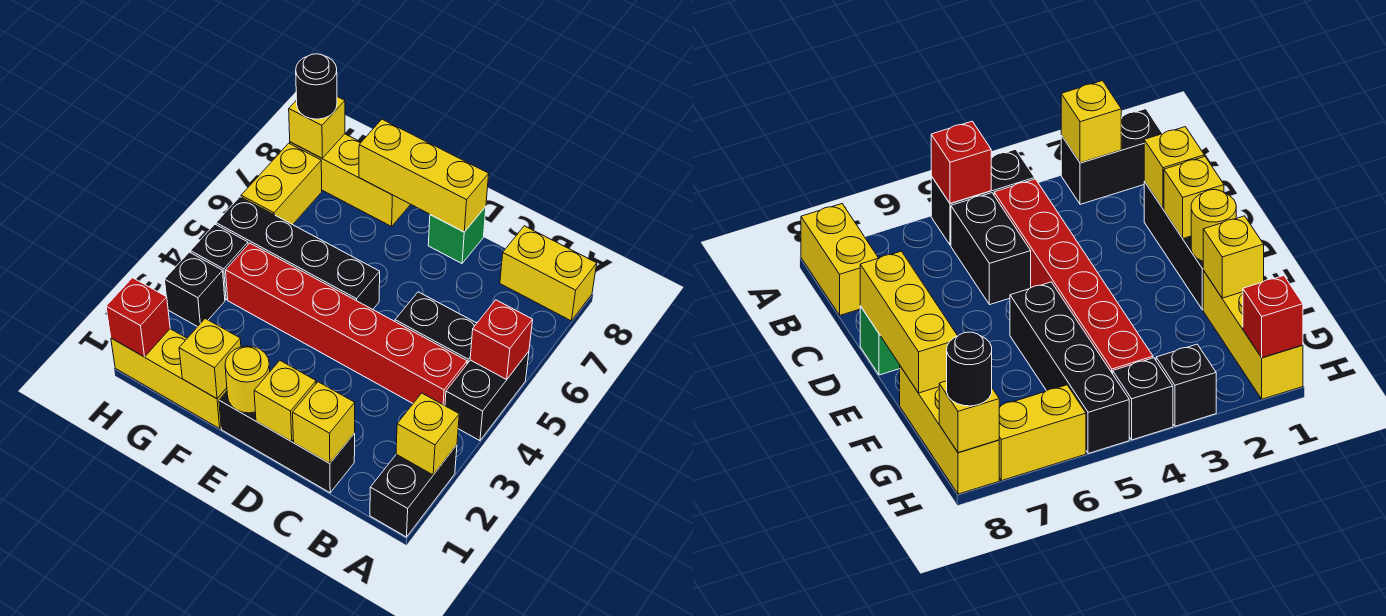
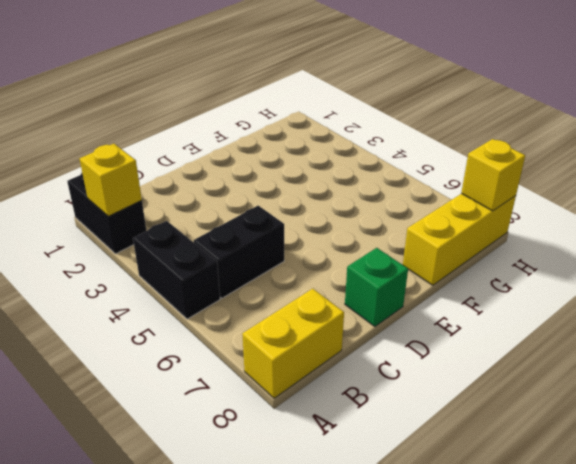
none -> red 1x6 brick [226,243,467,406]
none -> black 1x3 brick [219,391,355,493]
none -> black 1x4 brick [216,197,380,309]

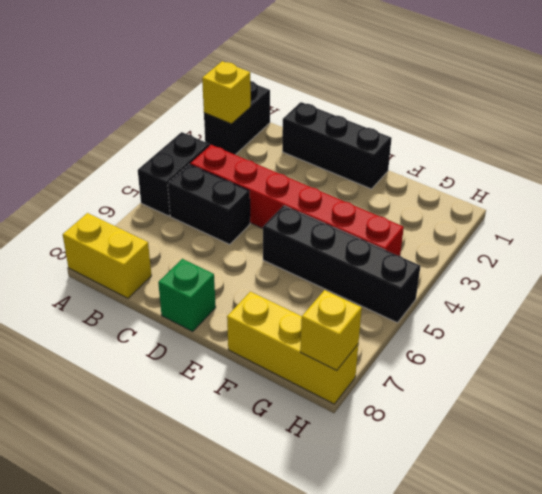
none -> yellow 1x3 brick [111,329,227,429]
none -> black 1x1 brick [165,252,225,327]
none -> black 1x1 brick [191,224,248,300]

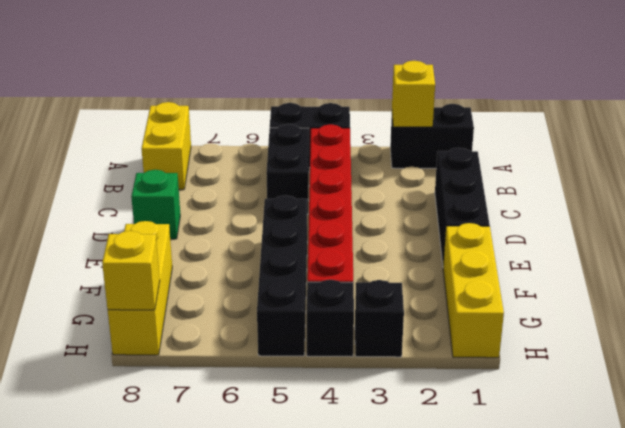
none -> yellow 1x2 brick [241,143,322,225]
none -> red 1x1 brick [470,300,533,380]
none -> yellow 1x1 brick [293,382,355,464]

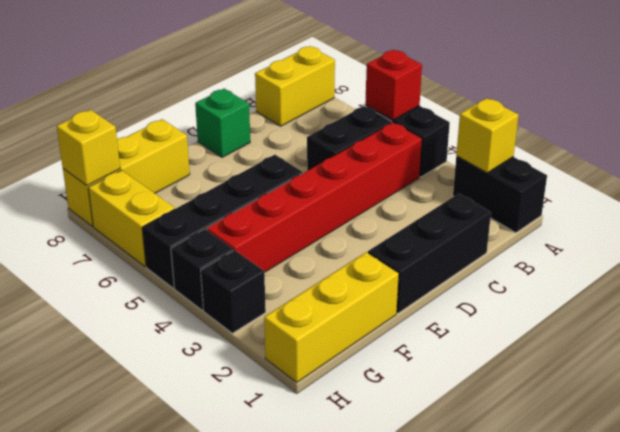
none -> yellow 1x1 brick [293,382,355,464]
none -> yellow 1x1 brick [254,361,316,442]
none -> yellow 1x3 brick [359,119,489,232]

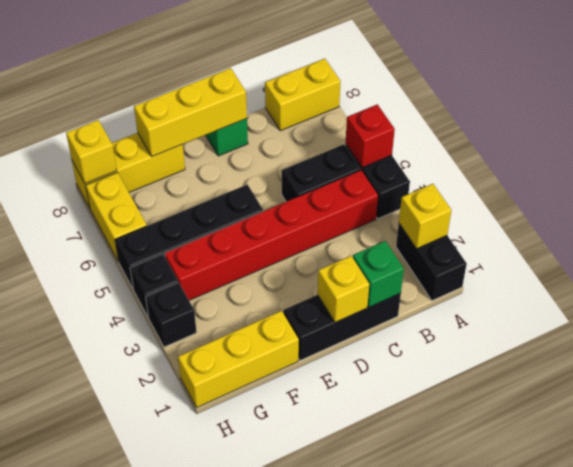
green 1x1 brick [353,241,404,307] -> yellow 1x1 brick [293,382,355,464]
none -> yellow 1x1 round brick [225,346,270,413]
none -> yellow 1x1 brick [179,319,241,399]
none -> red 1x1 brick [106,278,170,357]

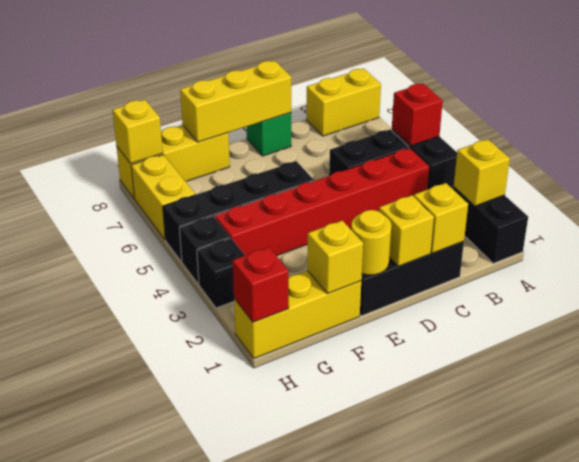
none -> black 1x1 round brick [296,54,337,119]

